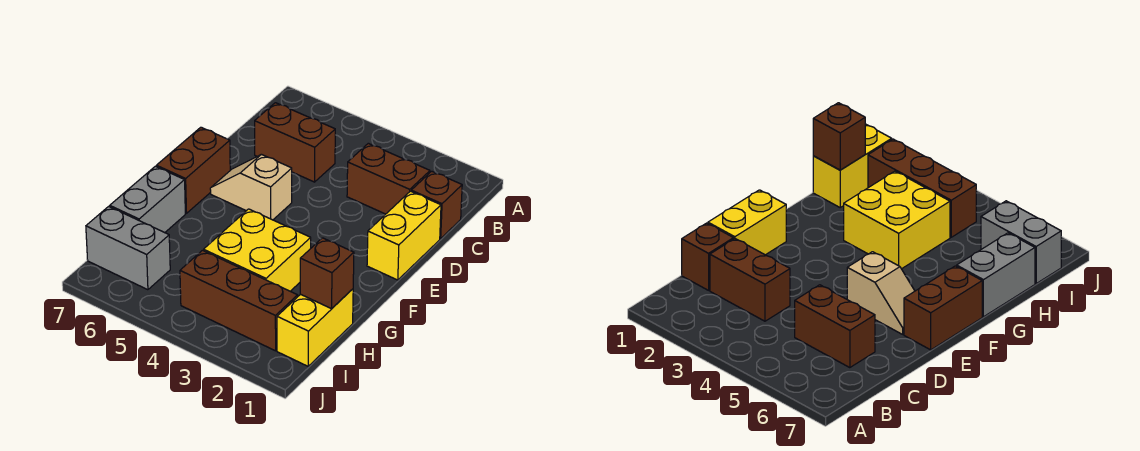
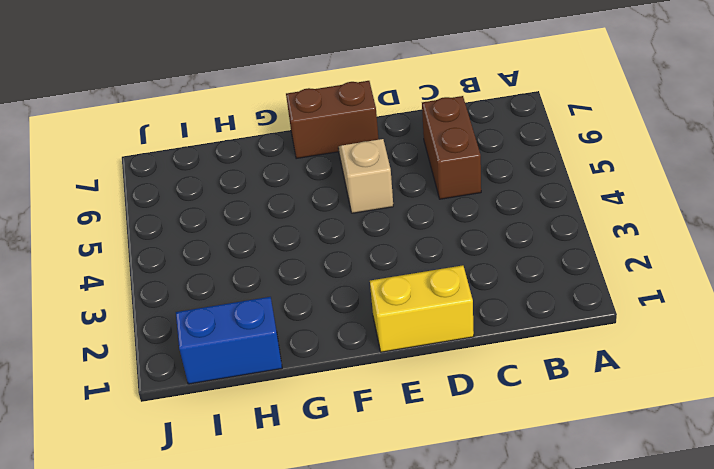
blue 1x2 brick [176,297,282,384] -> yellow 1x2 brick [277,289,353,366]
none -> brown 1x1 brick [411,171,462,239]
none -> brown 1x2 brick [347,143,430,214]
none -> yellow 2x2 brick [204,209,311,291]

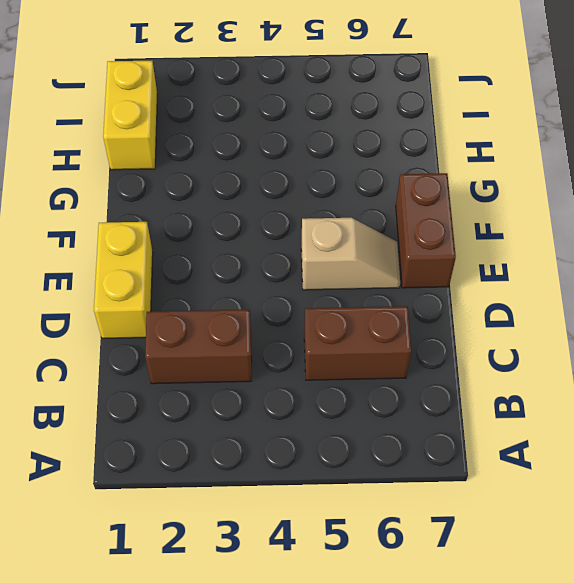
none -> brown 1x1 brick [411,171,462,239]
none -> yellow 2x2 brick [204,209,311,291]
none -> grey 1x2 brick [110,166,185,233]

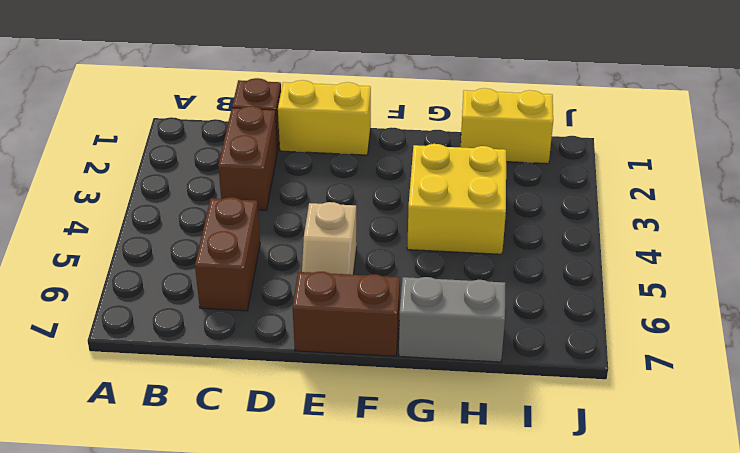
none -> brown 1x3 brick [180,250,298,351]
none -> grey 1x2 brick [86,206,170,290]
none -> brown 1x1 brick [300,238,354,309]

